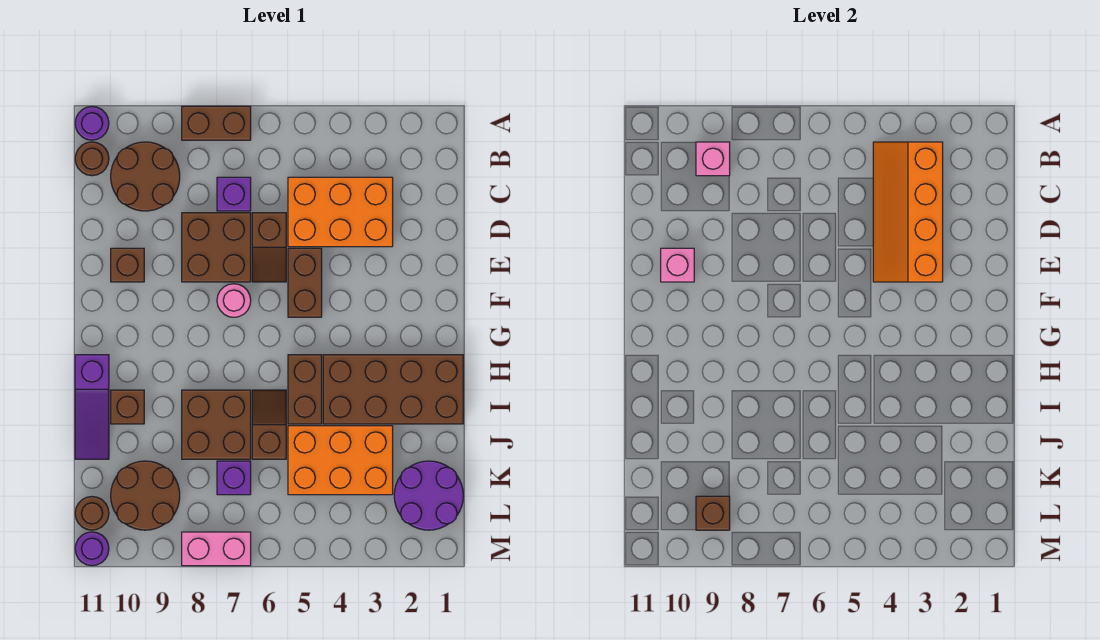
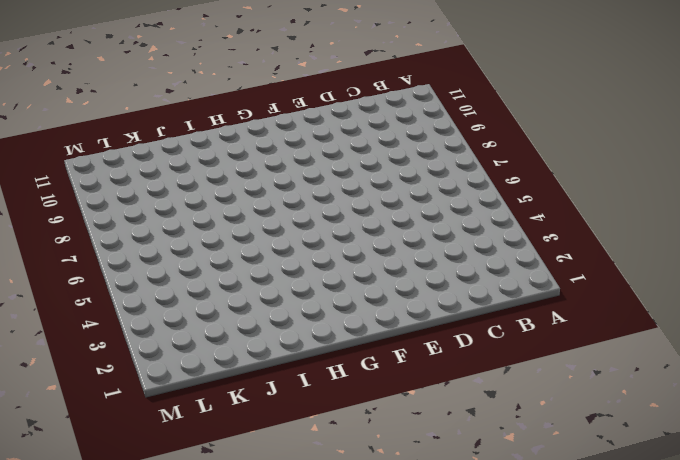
none -> brown 1x2 brick [182,106,251,140]
none -> purple 1x1 round brick [75,107,109,140]
none -> brown 2x2 round brick [111,142,180,211]

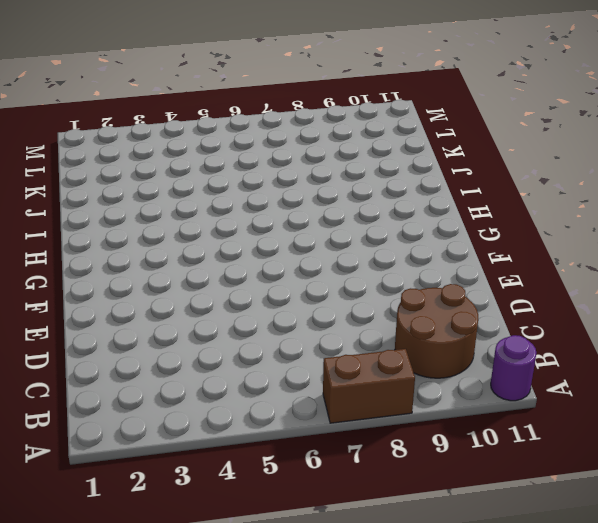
none -> brown 1x1 round brick [75,142,109,176]
none -> orange 2x3 brick [288,177,393,247]
none -> purple 1x1 brick [217,177,251,211]

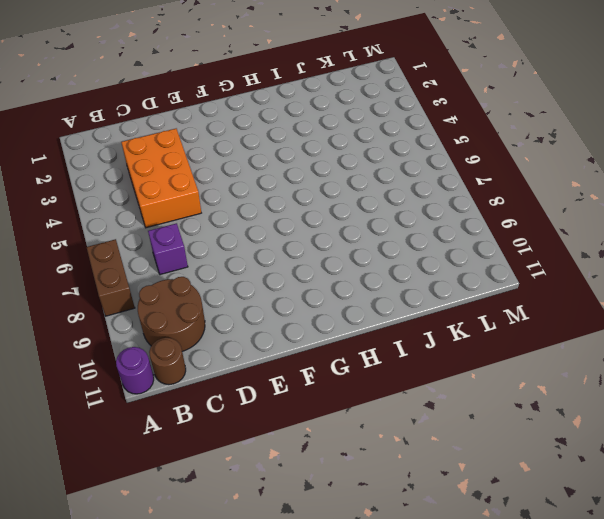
none -> brown 1x2 slope [252,213,286,282]
none -> brown 2x2 brick [182,213,251,282]
none -> brown 1x2 brick [288,248,322,317]

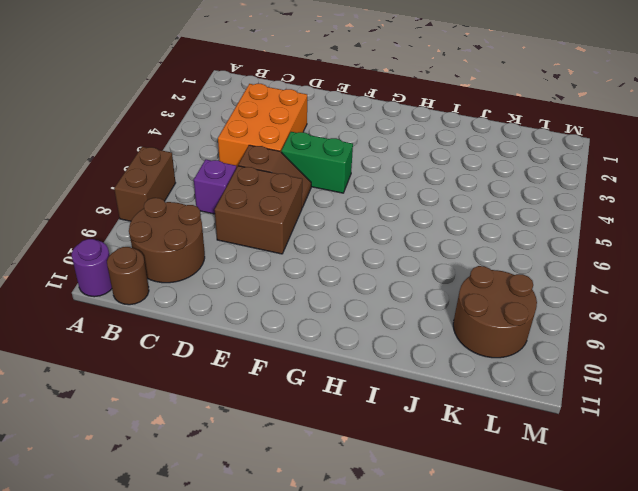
green 1x2 brick [281,132,353,193] -> brown 1x2 brick [288,248,322,317]
none -> brown 1x1 brick [111,248,144,282]
none -> pink 1x1 round brick [217,284,251,317]
none -> brown 2x4 brick [323,355,463,424]

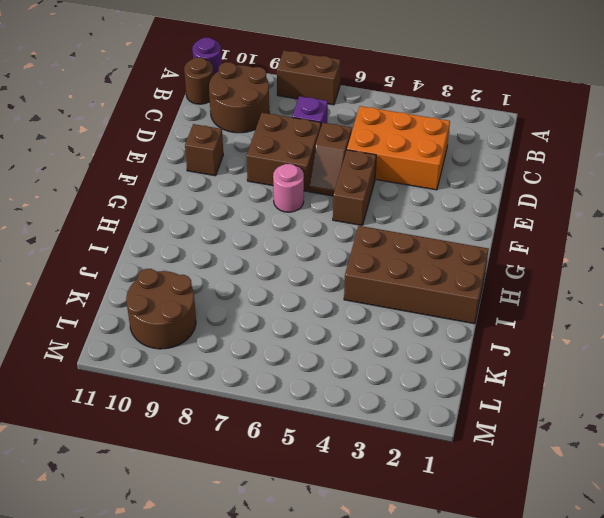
none -> brown 1x2 brick [288,355,322,424]
none -> purple 1x3 slope [75,355,109,459]
none -> brown 1x2 slope [252,390,286,459]

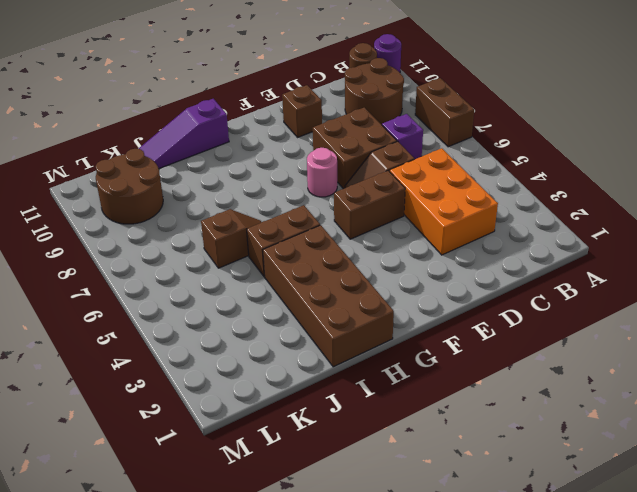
none -> brown 2x2 brick [182,390,251,459]
none -> brown 1x1 brick [111,390,144,424]
none -> orange 2x3 brick [288,426,393,495]

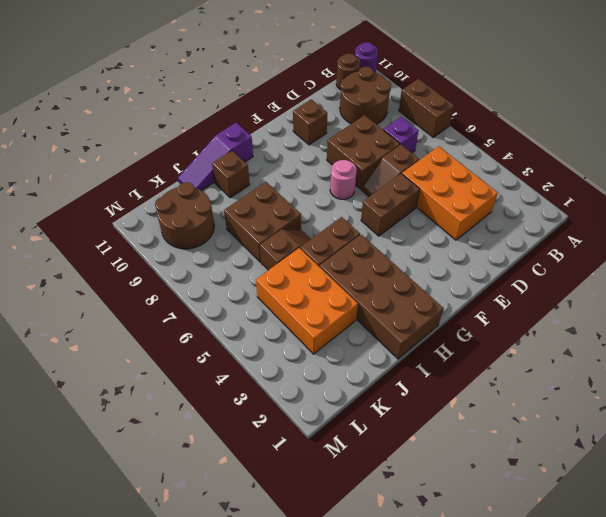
none -> purple 2x2 round brick [394,461,463,530]
none -> purple 1x1 brick [217,461,251,495]
none -> brown 1x1 round brick [75,497,109,530]

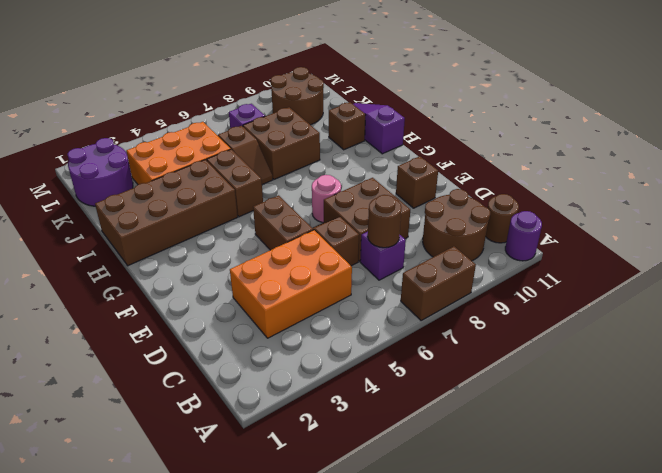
brown 1x1 round brick [368,195,402,248] -> brown 1x1 round brick moved to [75,497,109,530]
none -> pink 1x2 brick [182,532,251,566]
none -> purple 1x1 round brick [75,532,109,566]
none -> orange 2x4 slope [873,142,943,282]

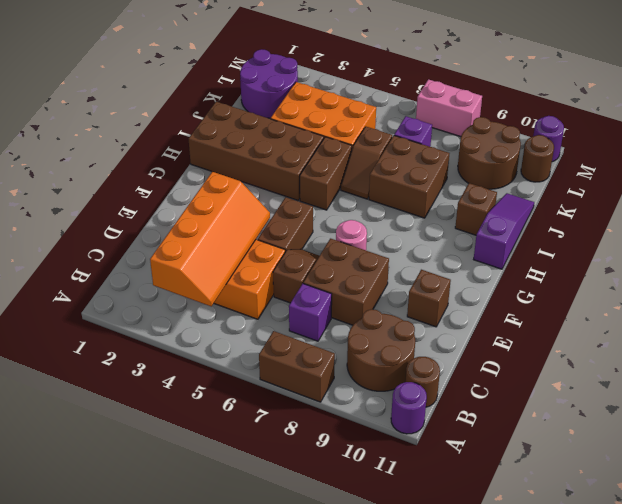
none -> pink 1x1 brick [696,142,730,176]
none -> pink 1x1 brick [661,248,694,282]
none -> brown 1x1 brick [696,496,730,530]

